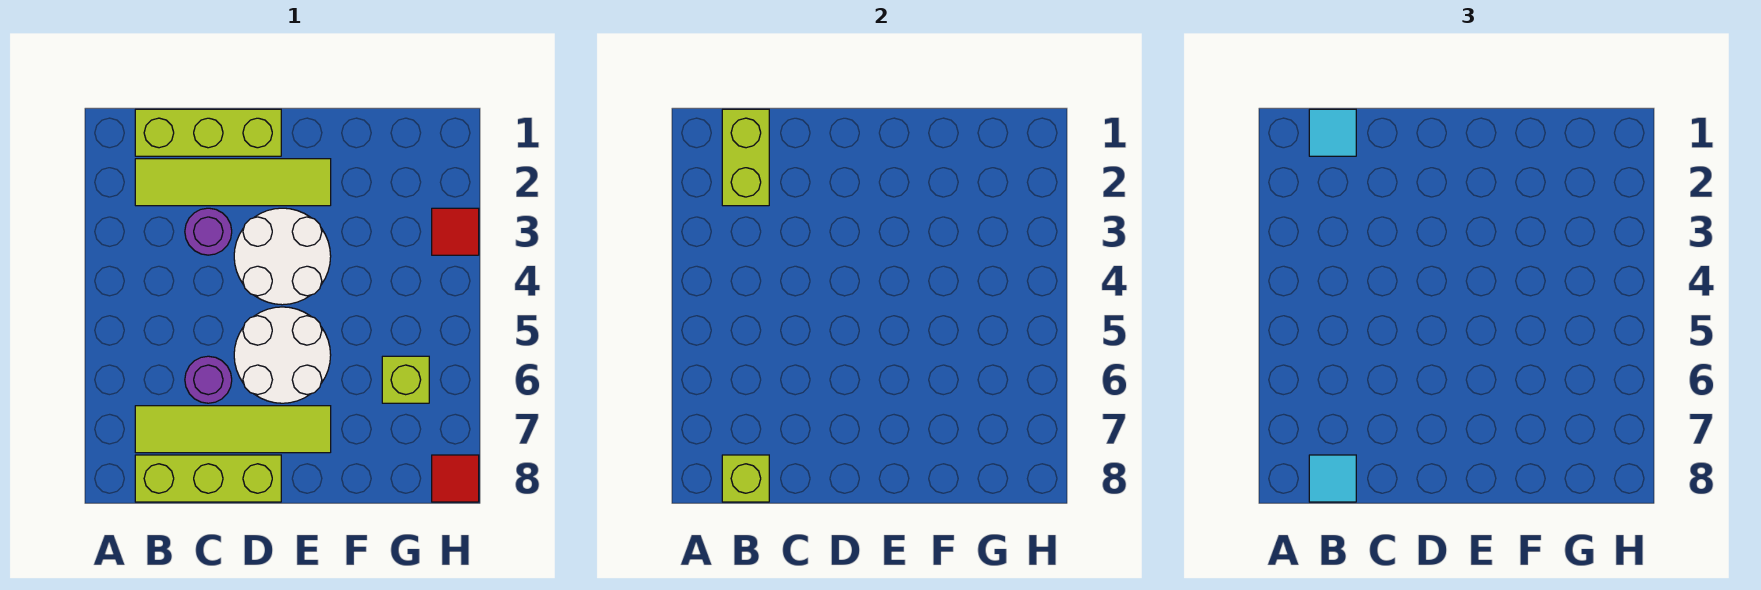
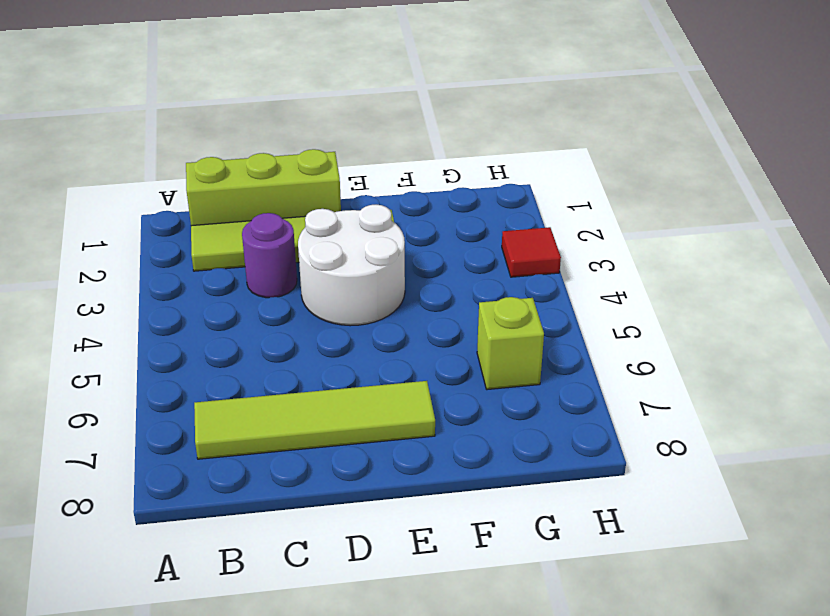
none -> lime 1x3 brick [135,455,281,502]
none -> purple 1x1 round brick [185,356,232,403]
none -> white 2x2 round brick [234,307,331,403]

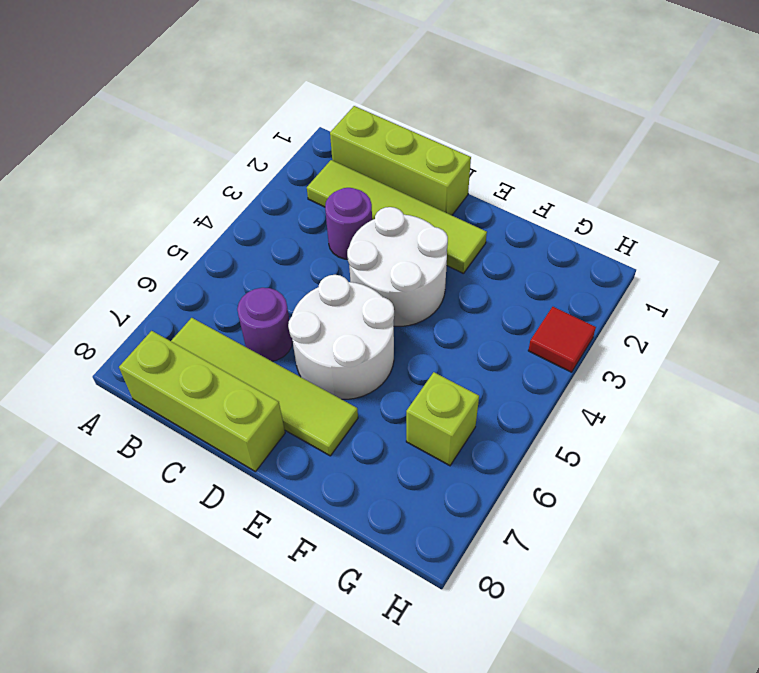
none -> red 1x1 tile [432,455,479,502]
none -> lime 1x2 brick [722,109,769,206]
none -> lime 1x1 brick [722,455,769,502]

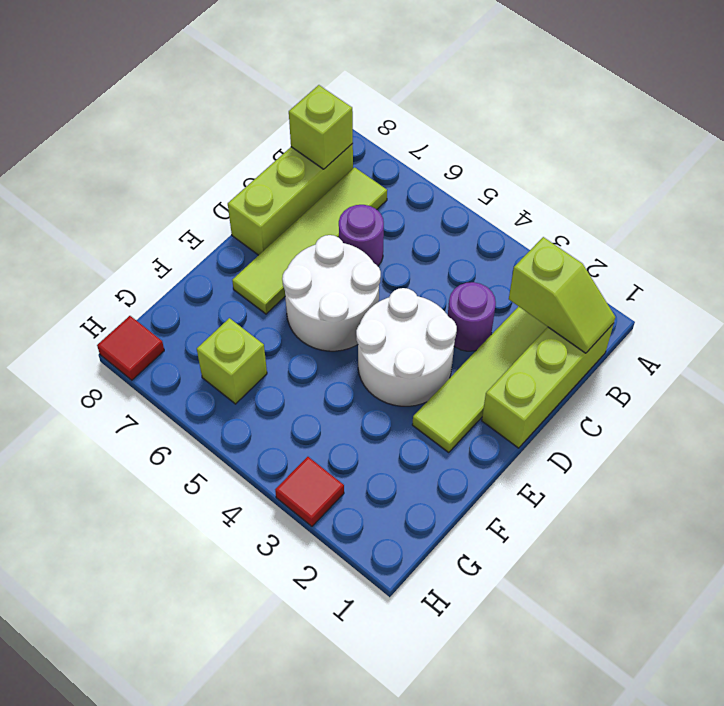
lime 1x2 slope [509,237,615,353] -> lime 1x2 brick [722,109,769,206]
none -> cyan 1x1 tile [1309,109,1356,156]
none -> cyan 1x1 tile [1309,455,1356,502]

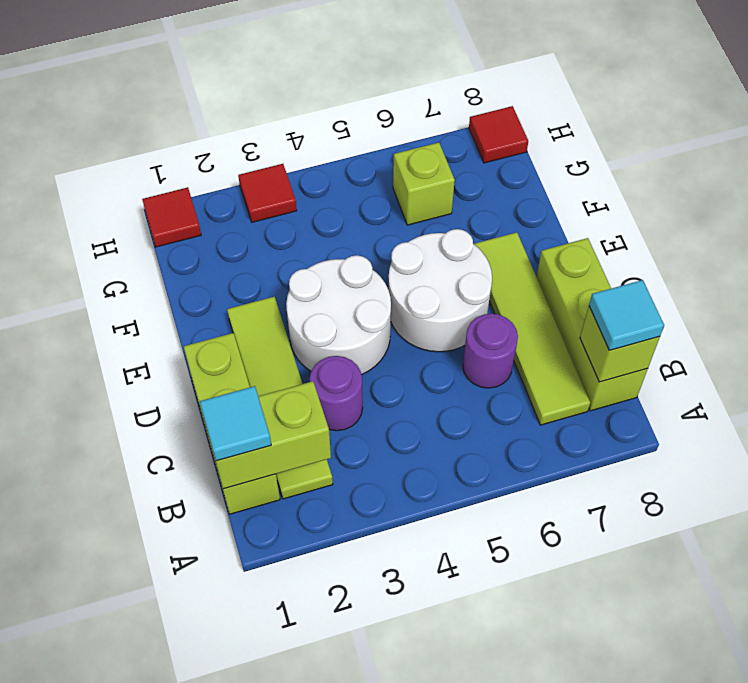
red 1x1 tile [142,187,201,247] -> none

